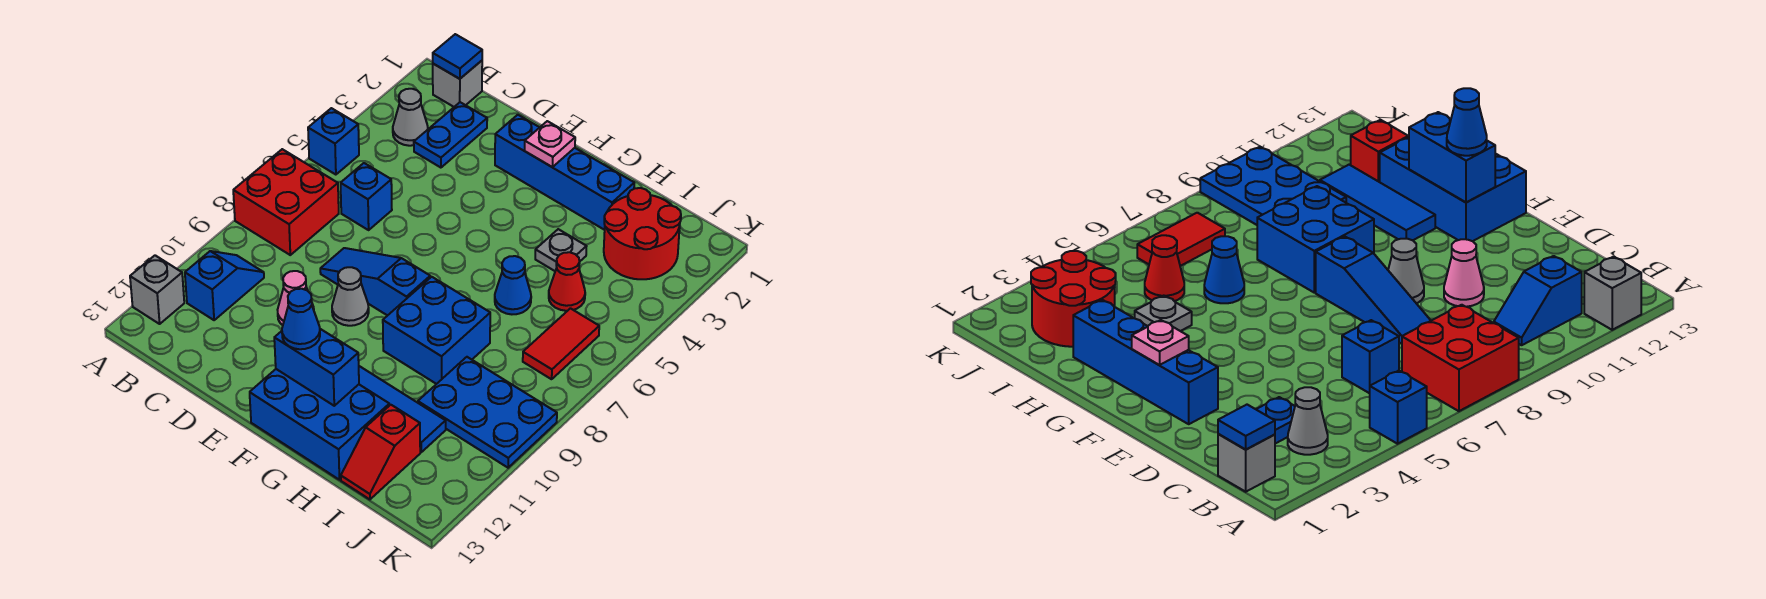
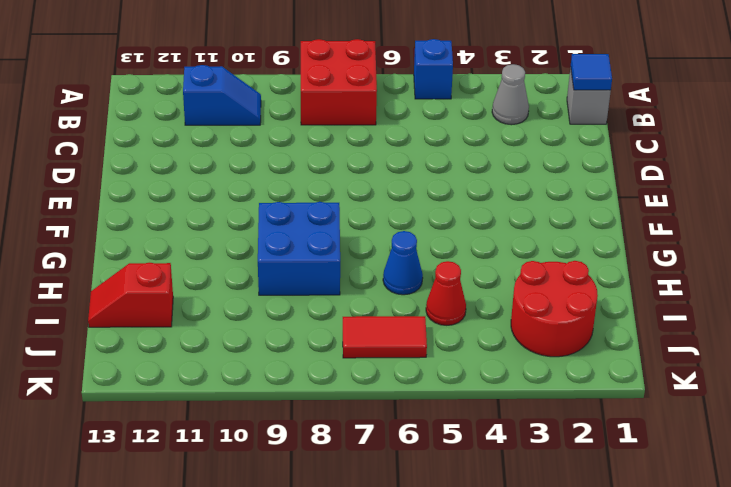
none -> grey 1x1 brick [130,255,184,324]
none -> blue 1x2 plate [414,102,487,168]
none -> blue 1x1 brick [341,163,392,230]

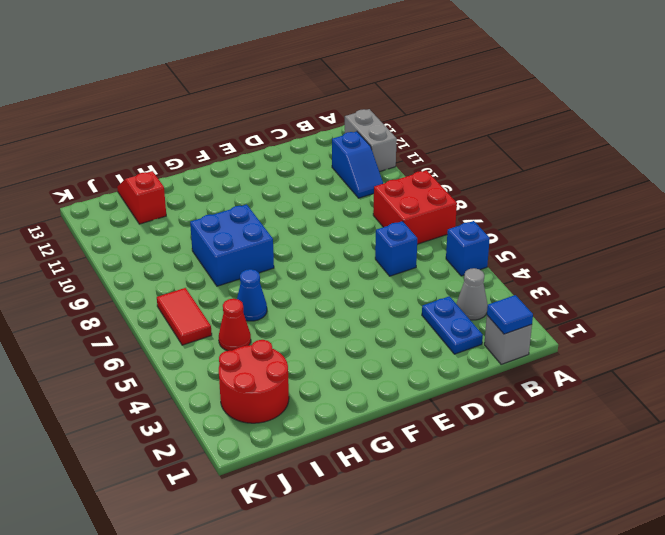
grey 1x2 brick [345,109,397,172] -> grey 1x1 brick [130,255,184,324]
none -> blue 1x3 slope [320,248,430,316]
none -> pink 1x1 cone [278,271,314,325]
none -> blue 1x4 brick [495,115,634,230]

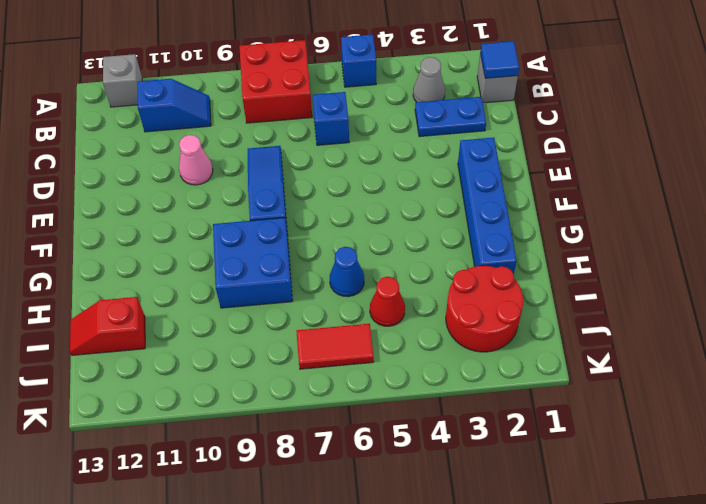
none -> grey 1x1 cone [332,267,369,326]
none -> blue 2x3 brick [250,369,389,480]
none -> blue 1x3 tile [359,366,446,452]

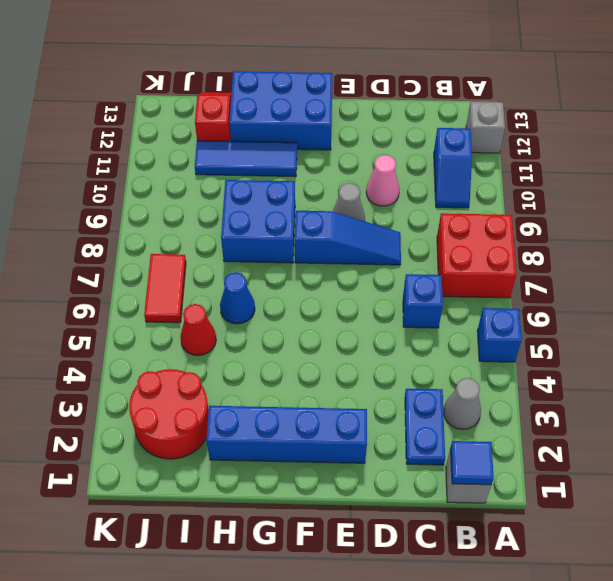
none -> grey 1x1 plate [535,229,587,271]
none -> blue 2x3 plate [418,357,557,468]
none -> pink 1x1 plate [525,121,575,167]

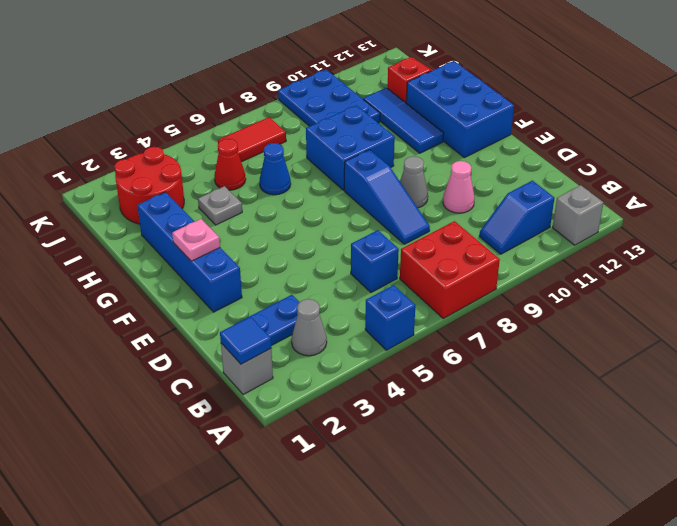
none -> blue 1x2 brick [274,329,359,406]
none -> blue 1x1 cone [282,289,320,349]

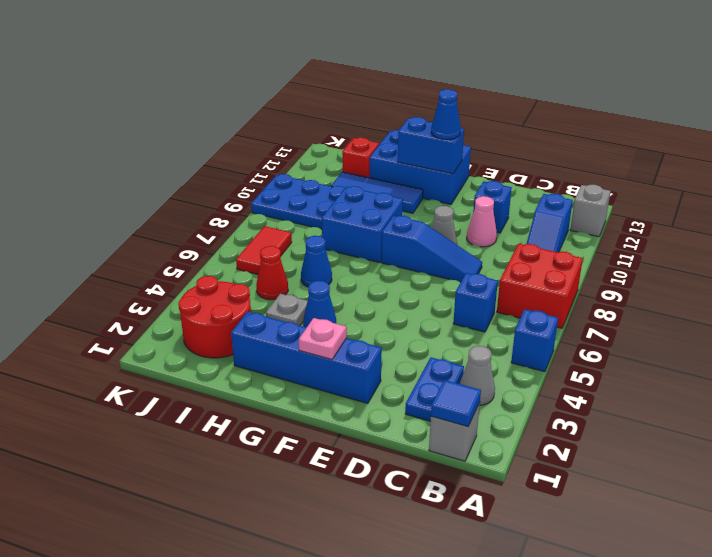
blue 1x1 brick [473,181,512,233] -> none
blue 1x1 cone [303,281,336,327] -> none

